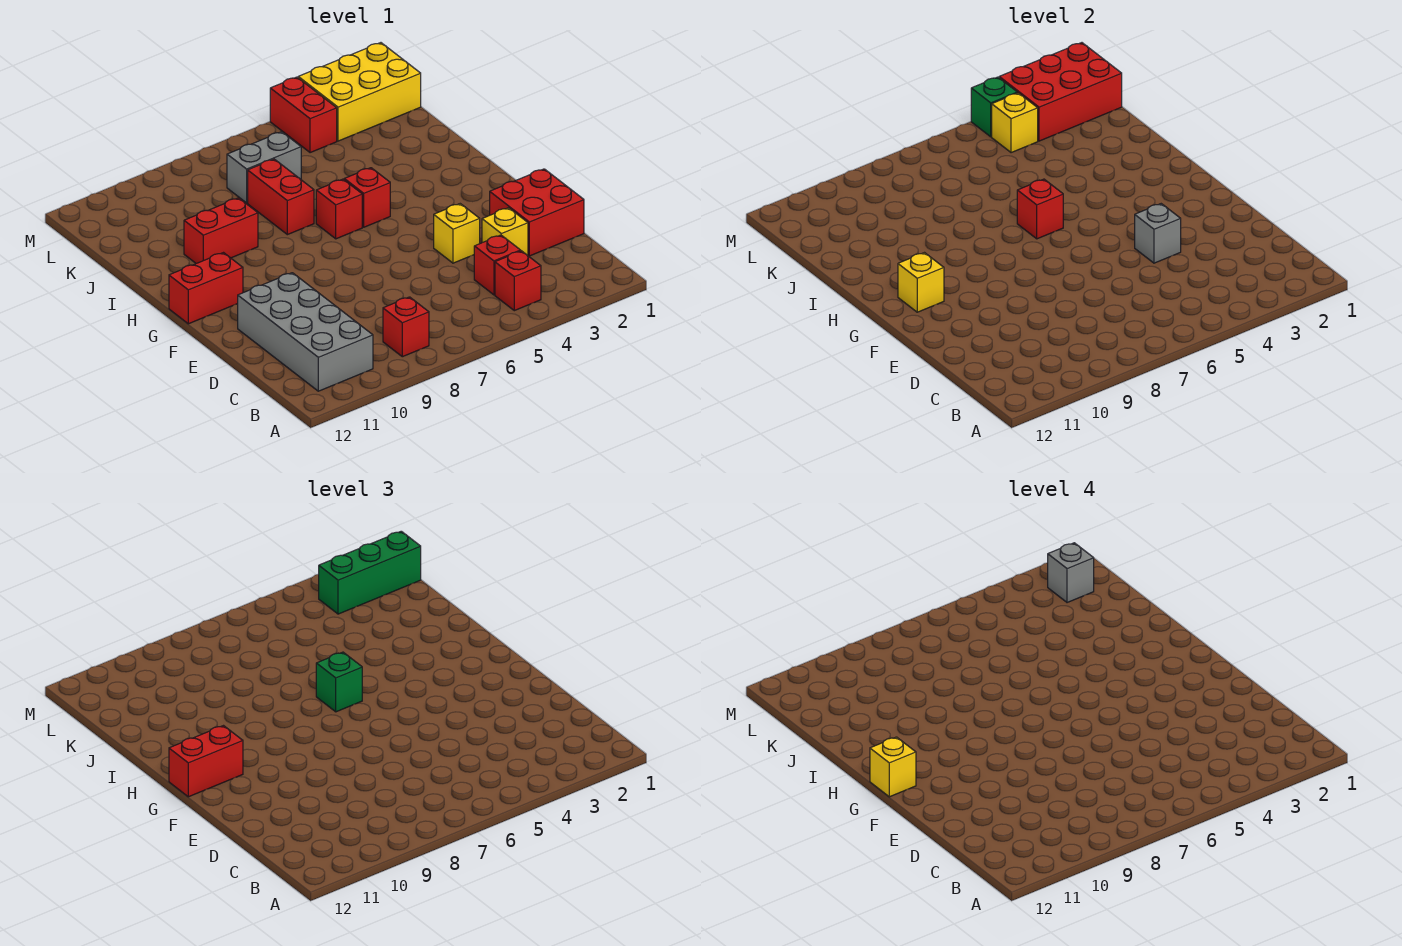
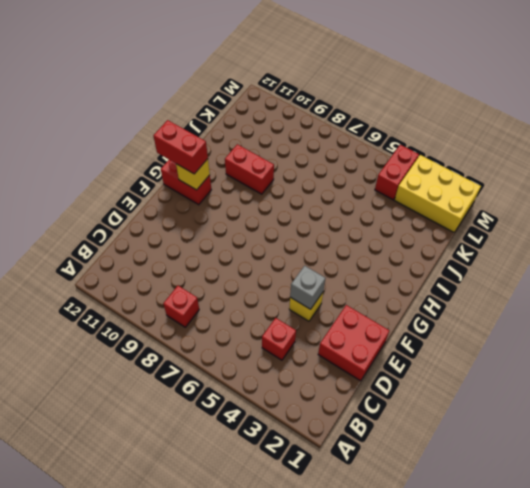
none -> red 1x1 brick [495,251,541,311]
none -> grey 2x4 brick [238,273,373,391]
none -> yellow 1x1 brick [482,208,528,255]

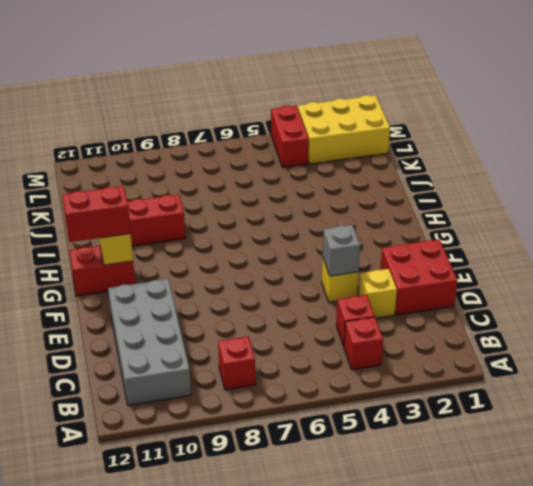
none -> red 1x1 brick [344,168,390,227]
none -> red 1x1 brick [316,179,362,239]
none -> red 1x2 brick [248,159,314,235]

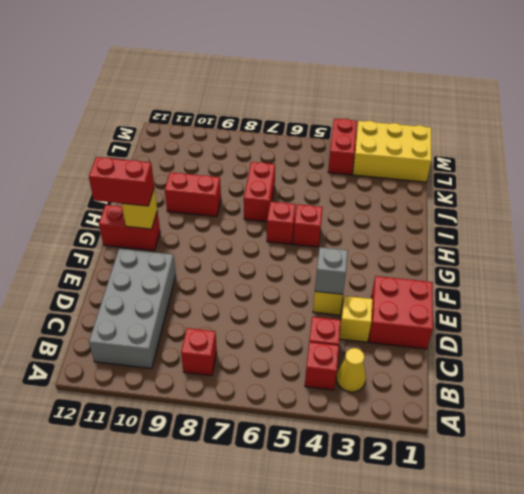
yellow 1x1 cone [336,348,366,392] -> none
none -> grey 1x2 brick [227,132,301,203]
none -> red 1x1 brick [1017,179,1063,239]
none -> red 2x3 brick [999,43,1122,141]

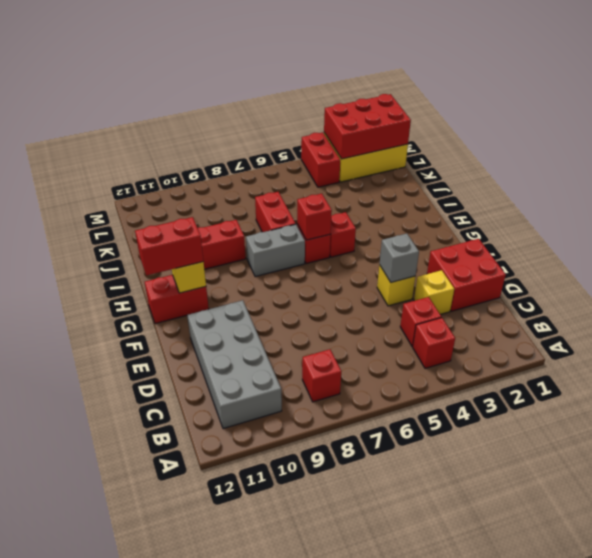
grey 1x2 brick [246,224,305,277] -> grey 1x2 brick moved to [227,132,301,203]
none -> yellow 1x1 brick [992,93,1038,153]
none -> green 1x1 brick [971,77,1017,137]
none -> green 1x1 brick [316,652,362,712]

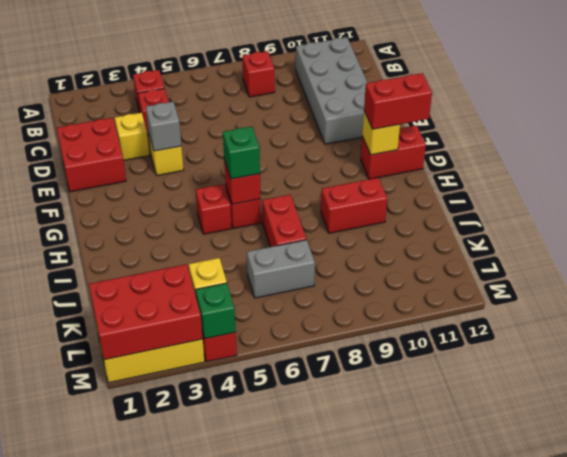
none -> green 1x3 brick [319,531,421,614]
none -> yellow 1x1 brick [870,737,916,797]
none -> grey 1x1 brick [1048,543,1094,603]

